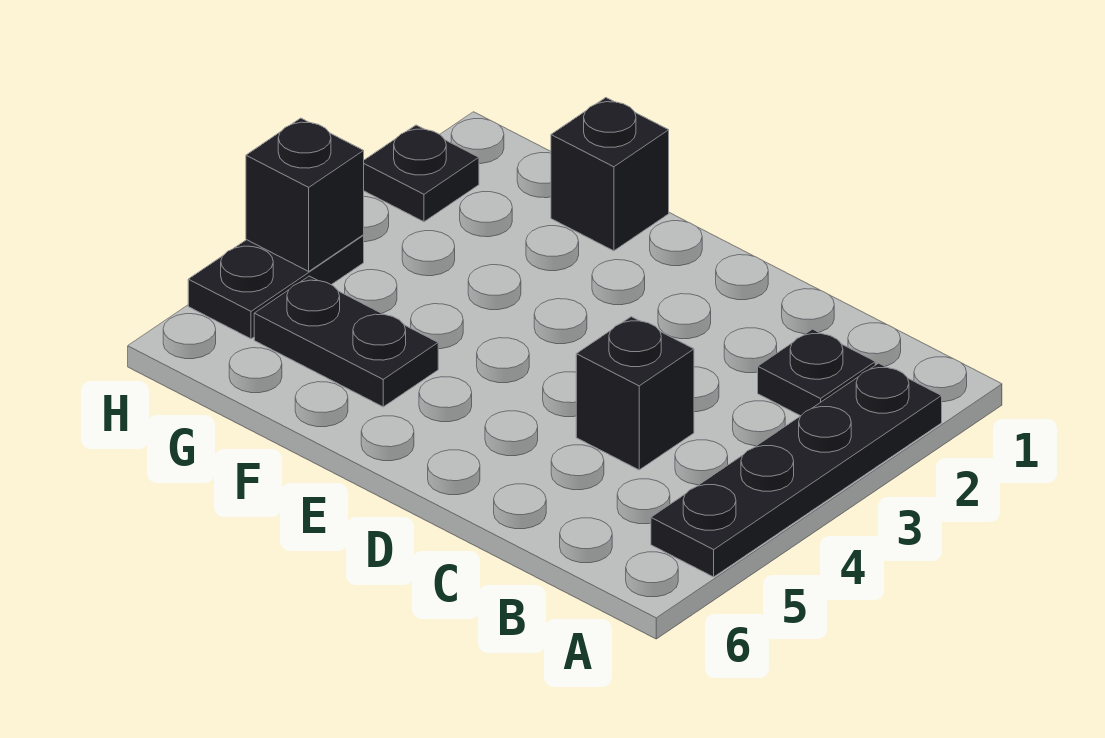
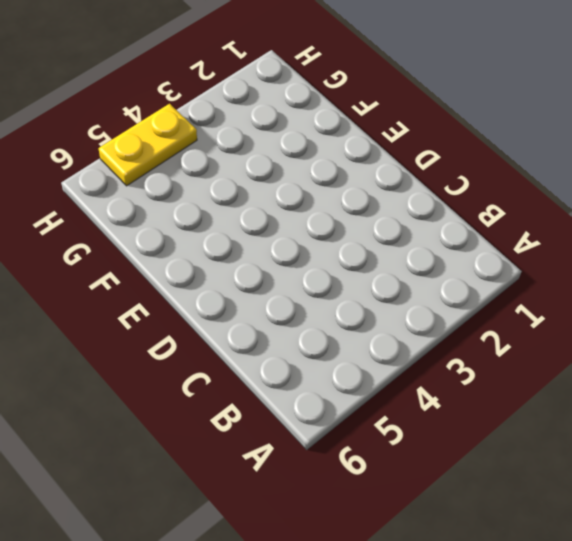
yellow 1x2 plate [99,104,197,186] -> black 1x2 plate [188,235,364,339]
none -> black 1x4 plate [651,363,942,577]
none -> black 1x1 plate [758,329,875,416]

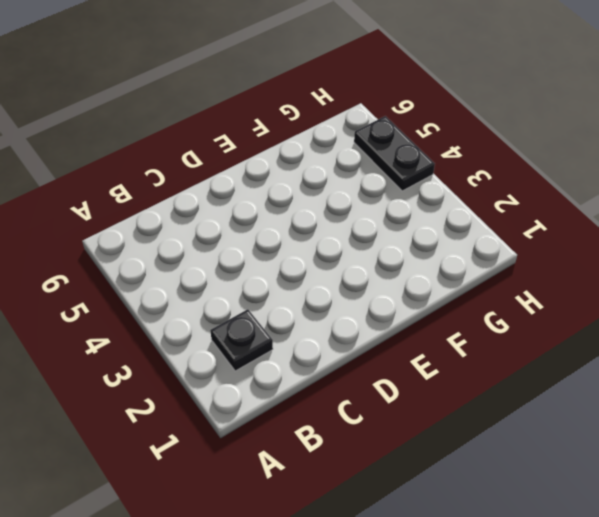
none -> black 1x4 plate [651,363,942,577]
none -> black 1x1 brick [576,317,694,470]

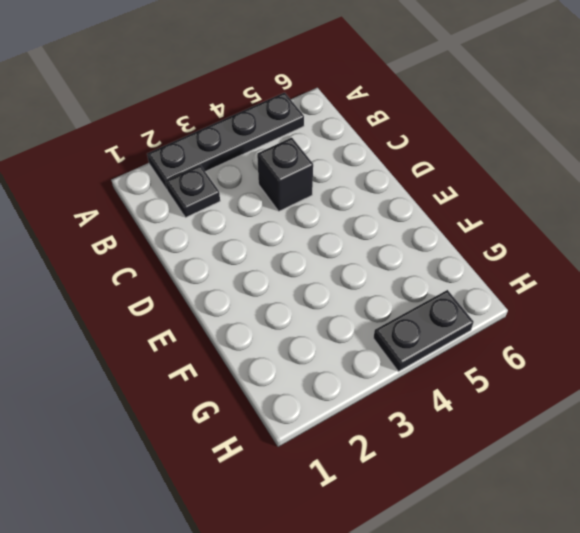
none -> black 1x1 brick [551,98,669,251]
none -> black 1x2 plate [254,276,438,407]

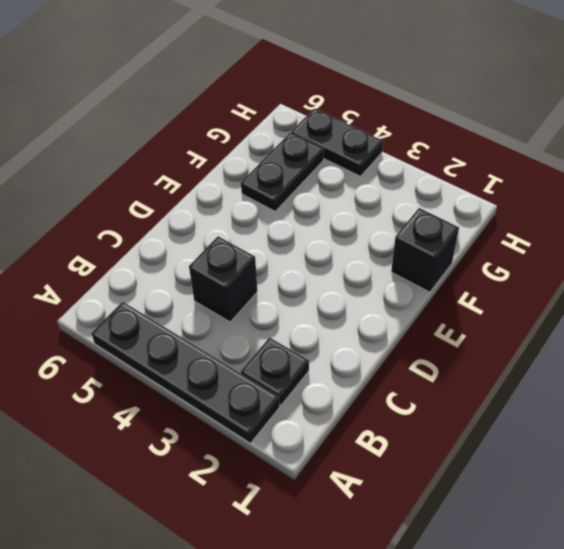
none -> black 1x1 plate [364,125,479,222]
none -> black 1x1 brick [246,118,364,271]

